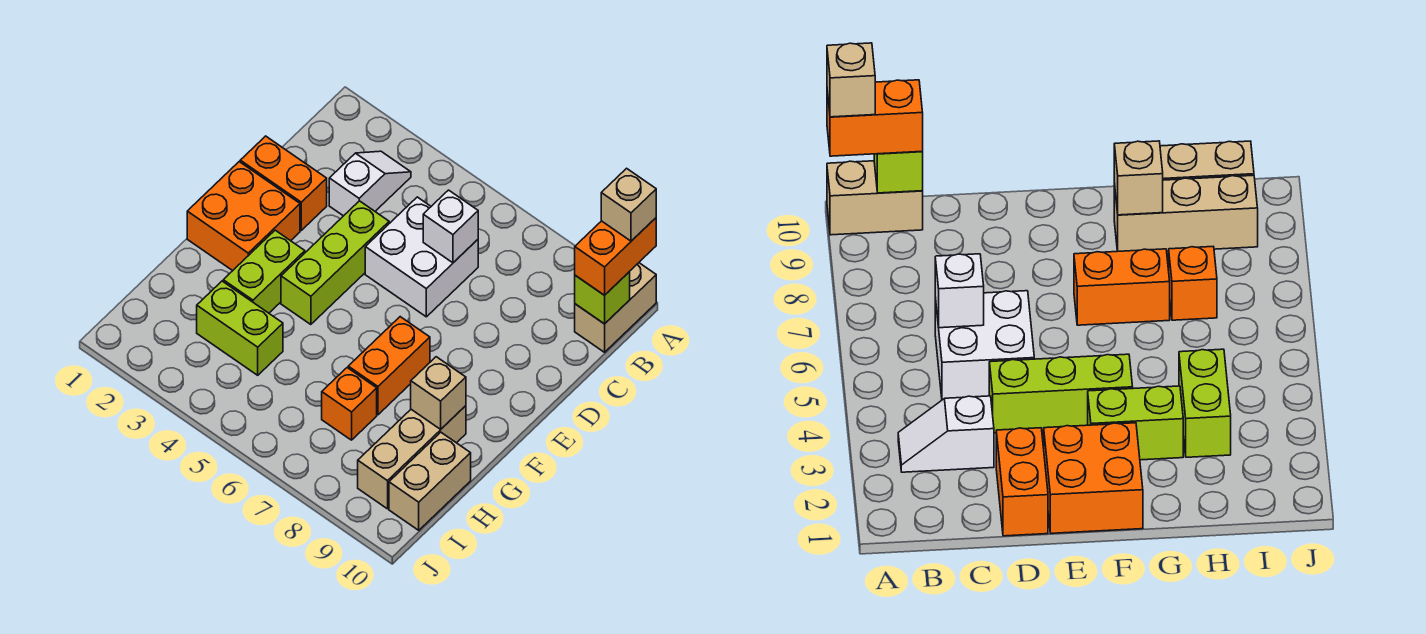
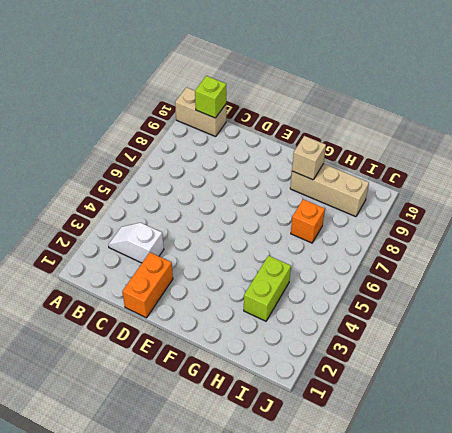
none -> white 2x2 brick [365,197,478,317]
none -> lime 1x3 brick [281,201,389,325]
none -> orange 2x2 brick [187,162,300,271]

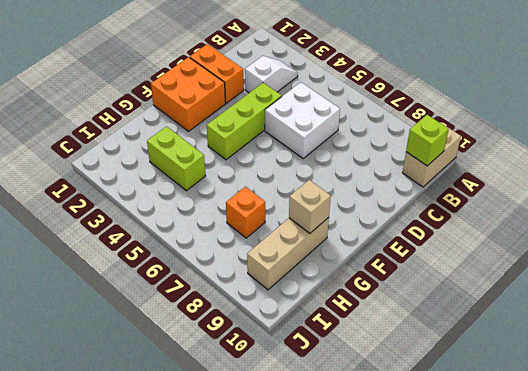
none -> lime 1x2 brick [223,230,305,313]
none -> orange 1x2 brick [348,317,430,415]
none -> tan 1x2 brick [389,432,471,530]

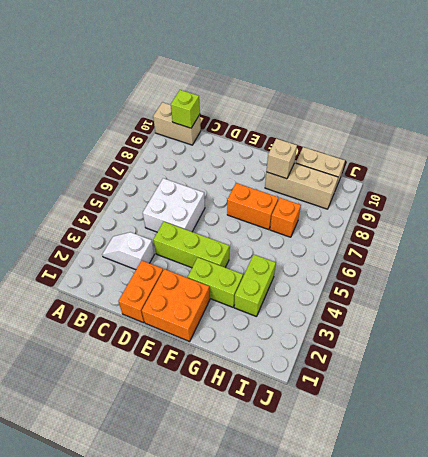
none -> white 1x1 brick [423,190,478,263]
none -> orange 1x2 brick [575,218,656,295]
none -> tan 1x1 brick [601,168,656,241]

